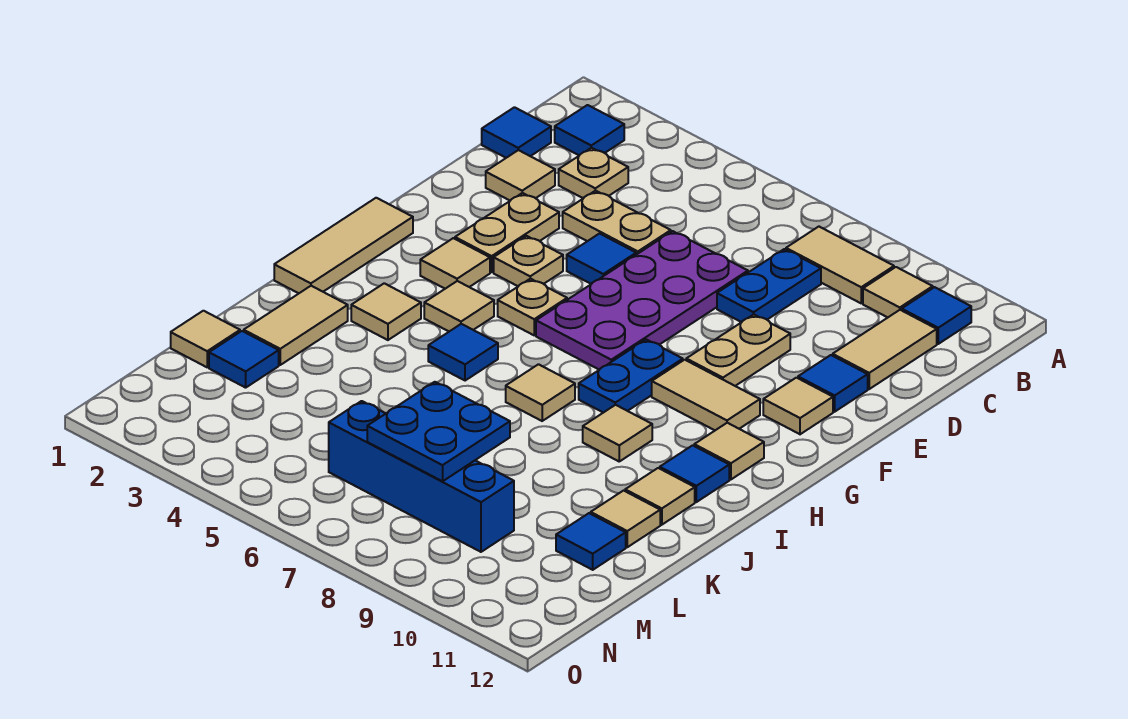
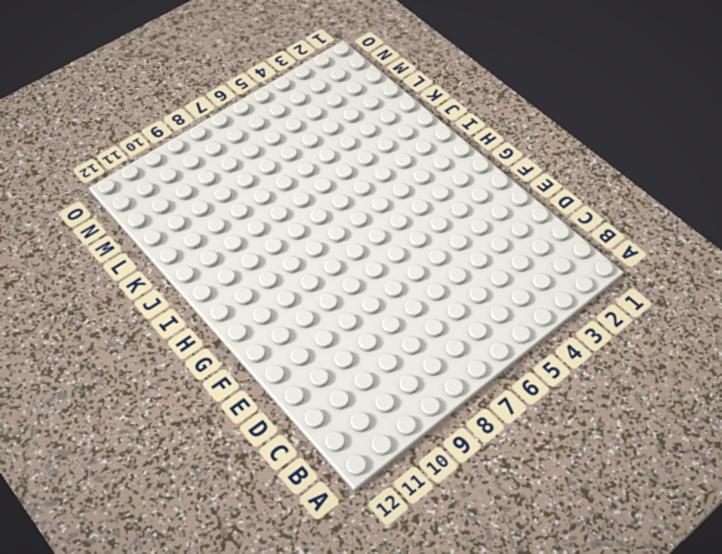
none -> blue 1x1 tile [555,105,624,155]
none -> tan 1x2 tile [786,227,894,303]
none -> tan 1x1 tile [863,267,933,317]
none -> blue 1x1 tile [902,287,971,344]

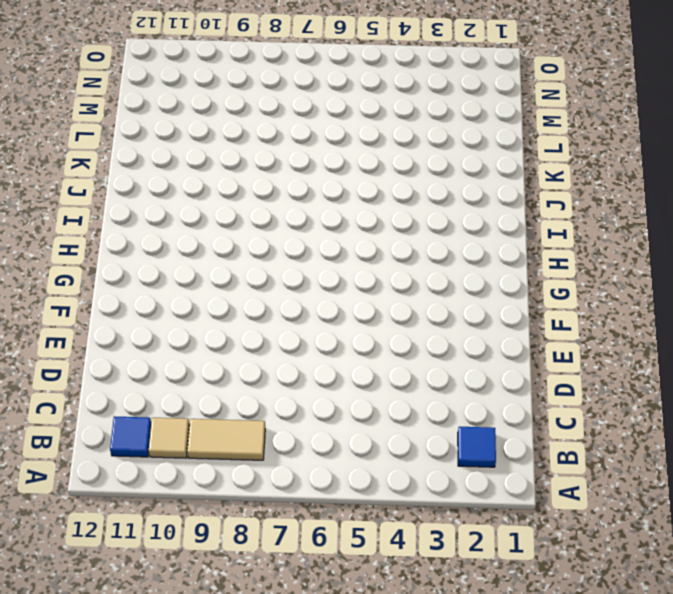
none -> blue 1x1 tile [482,107,551,158]
none -> tan 1x1 plate [559,148,628,198]
none -> blue 1x2 plate [717,249,821,322]
none -> tan 1x2 tile [833,310,937,389]

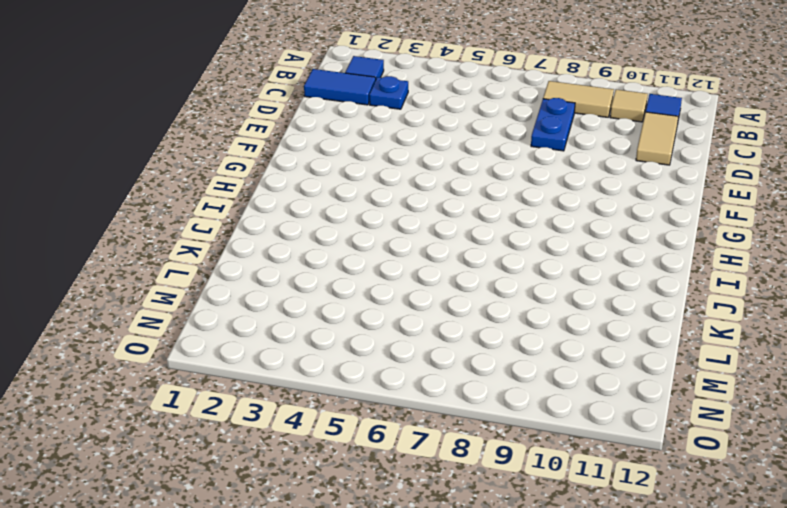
blue 1x2 tile [304,69,376,105] -> blue 1x1 tile [482,107,551,158]
blue 1x1 plate [369,76,408,109] -> tan 1x1 plate [559,148,628,198]
none -> tan 1x1 tile [486,150,555,201]
none -> tan 1x2 plate [563,191,671,255]
none -> purple 2x4 plate [536,231,748,370]
none -> tan 1x2 plate [455,193,559,272]

